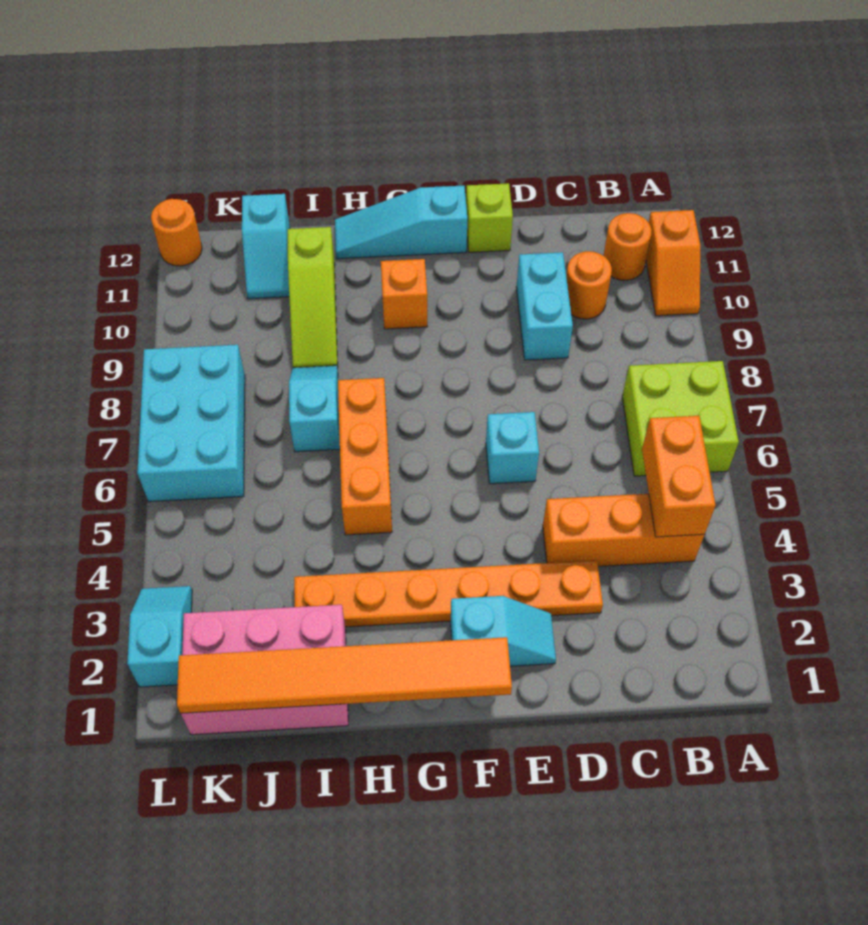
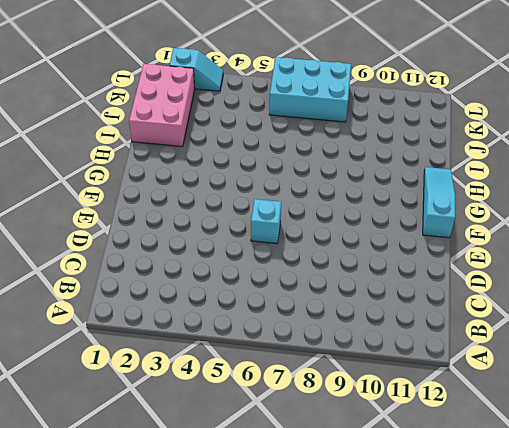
none -> lime 2x2 brick [622,361,739,476]
none -> orange 1x2 slope [646,210,700,316]
none -> orange 1x3 brick [543,494,704,566]

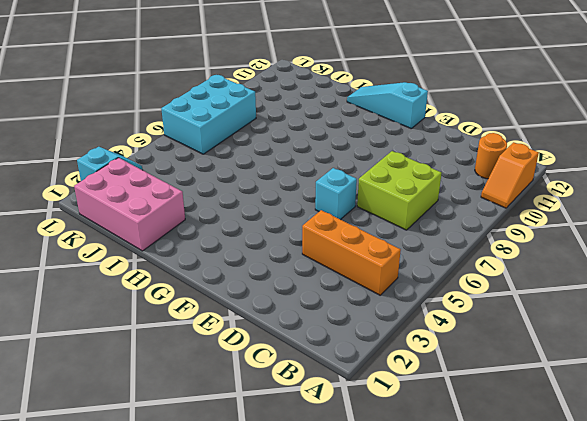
lime 2x2 brick [357,151,442,230] -> lime 2x2 brick moved to [622,361,739,476]
none -> orange 1x1 round brick [566,251,612,319]
none -> orange 1x6 plate [294,560,603,627]
none -> cyan 1x2 brick [516,252,573,360]

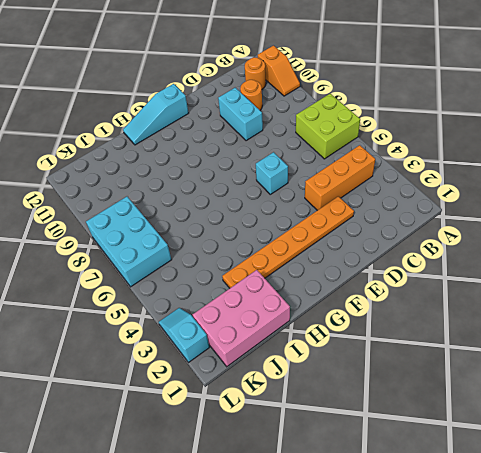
none -> cyan 1x2 slope [451,596,556,666]
none -> lime 1x1 brick [466,183,513,252]
none -> orange 1x1 brick [381,259,428,329]

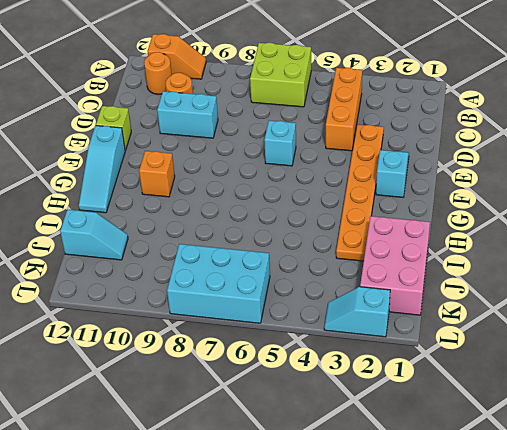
none -> orange 1x3 brick [338,378,392,535]
none -> cyan 1x2 slope [289,366,340,452]
none -> lime 1x3 slope [288,227,338,368]

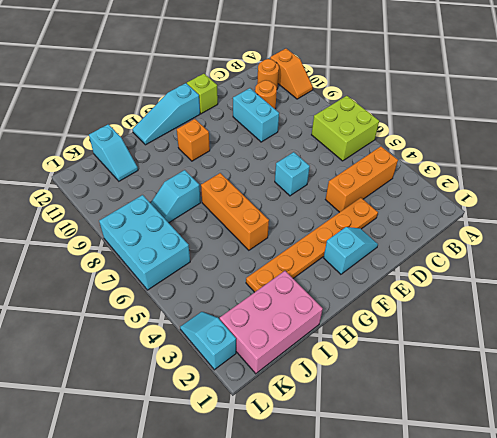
cyan 1x2 slope [151,170,201,223] -> cyan 1x2 slope turned to [289,366,340,452]
none -> lime 1x3 slope [288,227,338,368]
none -> orange 1x1 round brick [151,199,202,266]
none -> orange 1x2 brick [642,416,716,537]

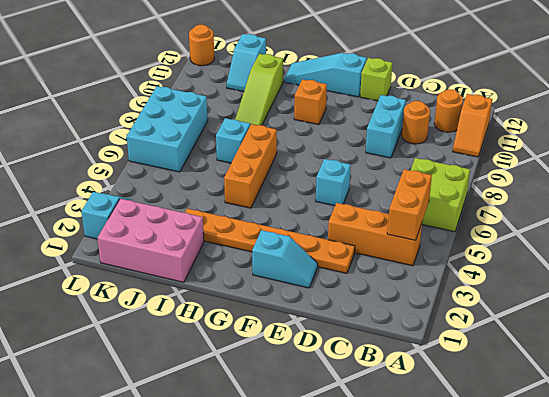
none -> orange 1x6 tile [177,637,512,713]

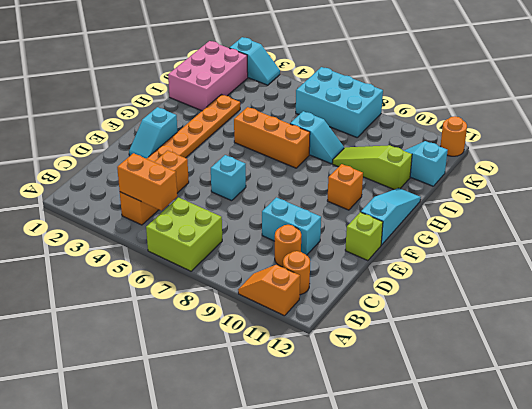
none -> orange 1x6 tile [177,637,512,713]

